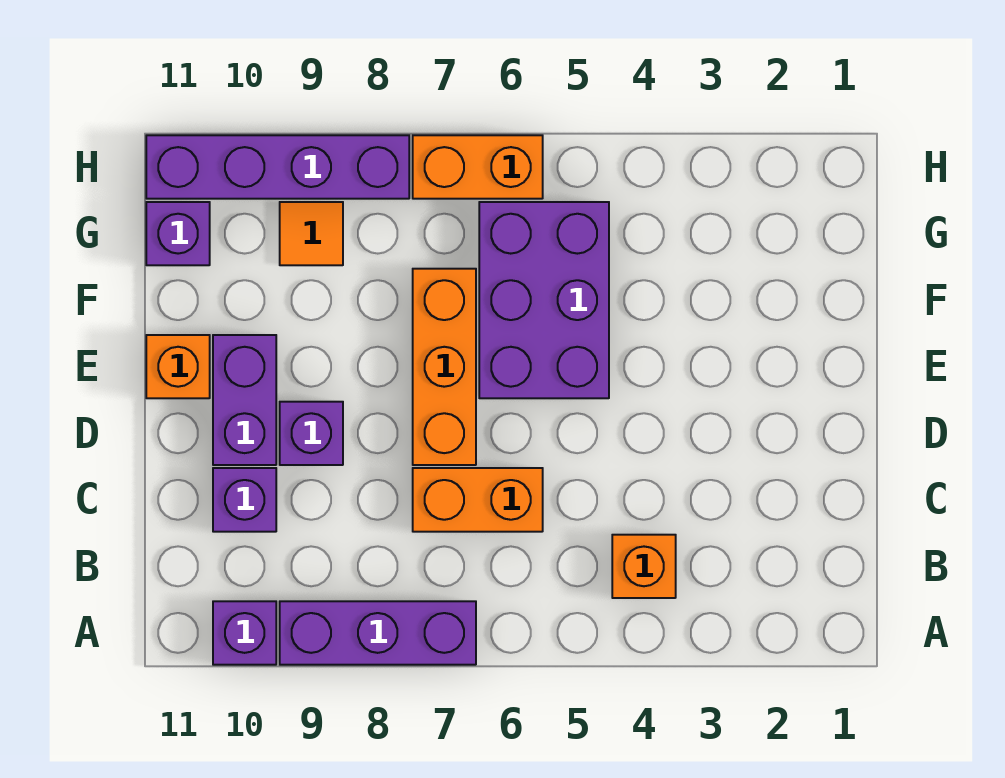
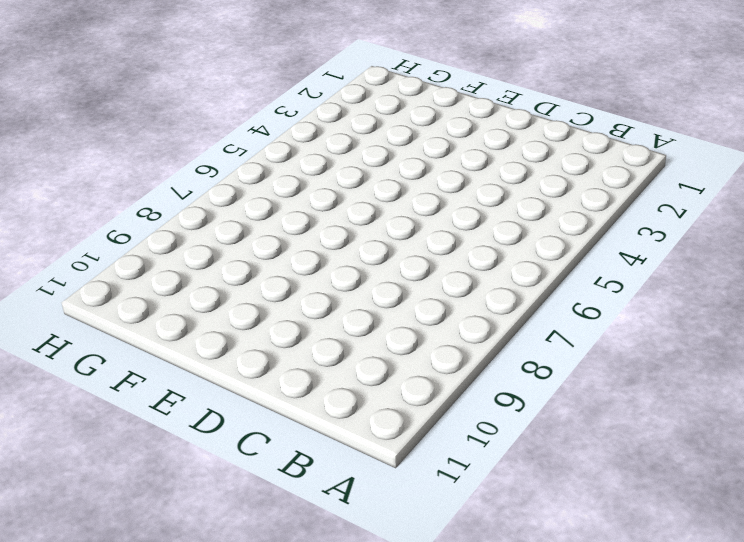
none -> purple 1x3 brick [280,601,476,665]
none -> purple 1x1 brick [213,601,276,665]
none -> orange 1x1 brick [612,535,676,598]

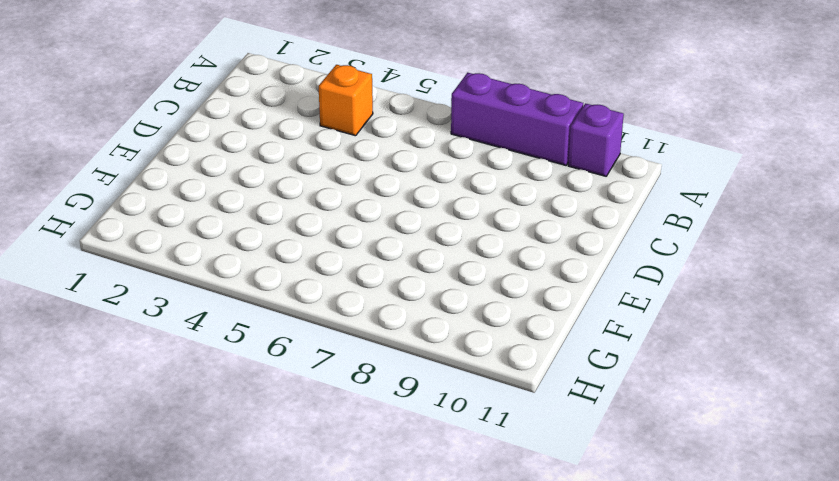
none -> orange 1x2 brick [413,468,543,532]
none -> purple 1x1 brick [213,468,276,532]
none -> orange 1x3 brick [413,269,476,465]

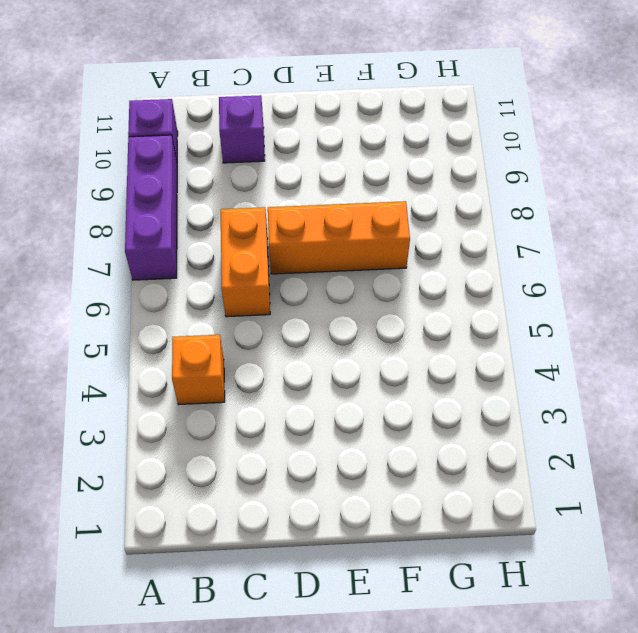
none -> purple 1x1 brick [280,402,343,465]
none -> purple 1x2 brick [213,335,276,465]
none -> purple 2x3 brick [479,202,609,398]

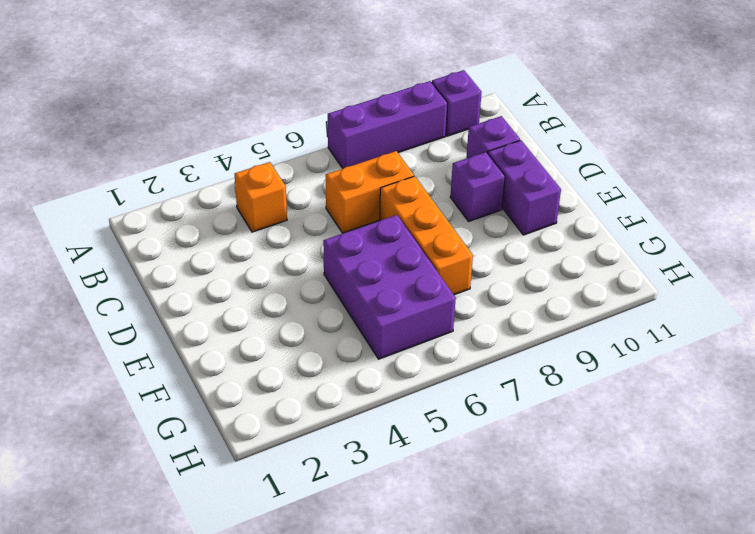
none -> orange 1x1 brick [146,335,210,398]
none -> orange 1x1 tile [280,202,343,265]
none -> purple 1x1 brick [146,202,210,265]

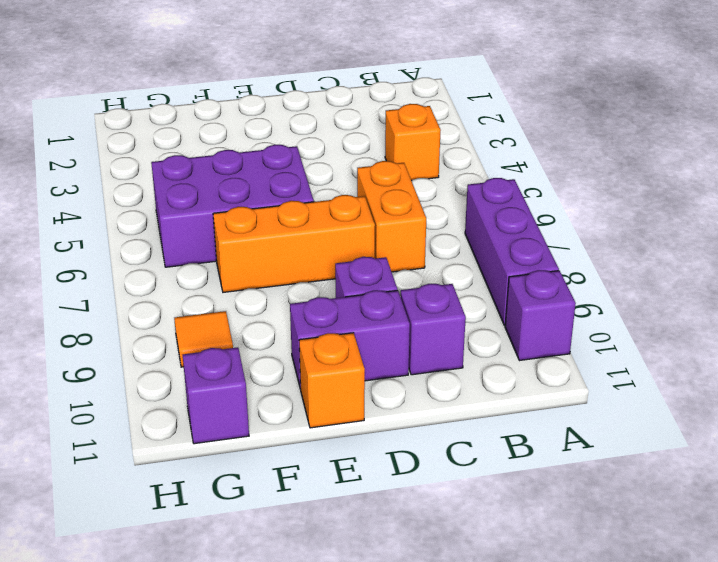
none -> orange 1x2 brick [413,135,543,199]
none -> purple 1x4 brick [146,135,409,199]

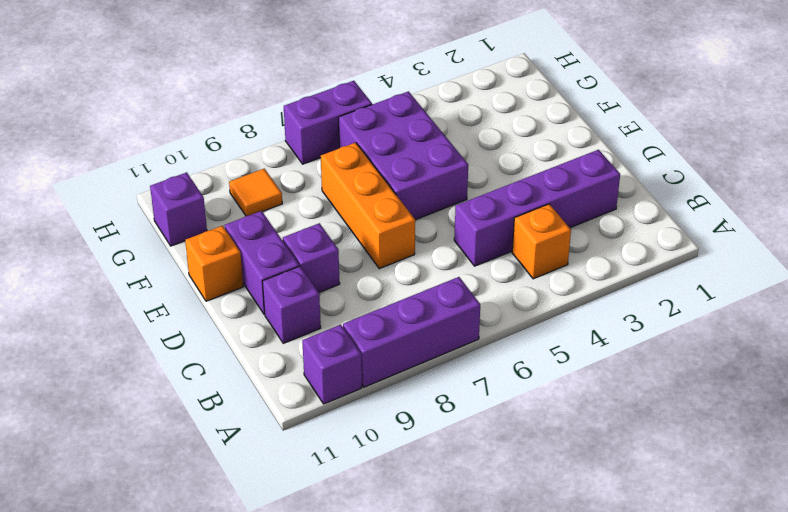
purple 1x4 brick [454,150,620,266] -> purple 1x4 brick moved to [146,135,409,199]
purple 1x2 brick [284,81,372,164] -> orange 1x2 brick [413,135,543,199]
none -> orange 1x2 brick [413,468,543,532]

